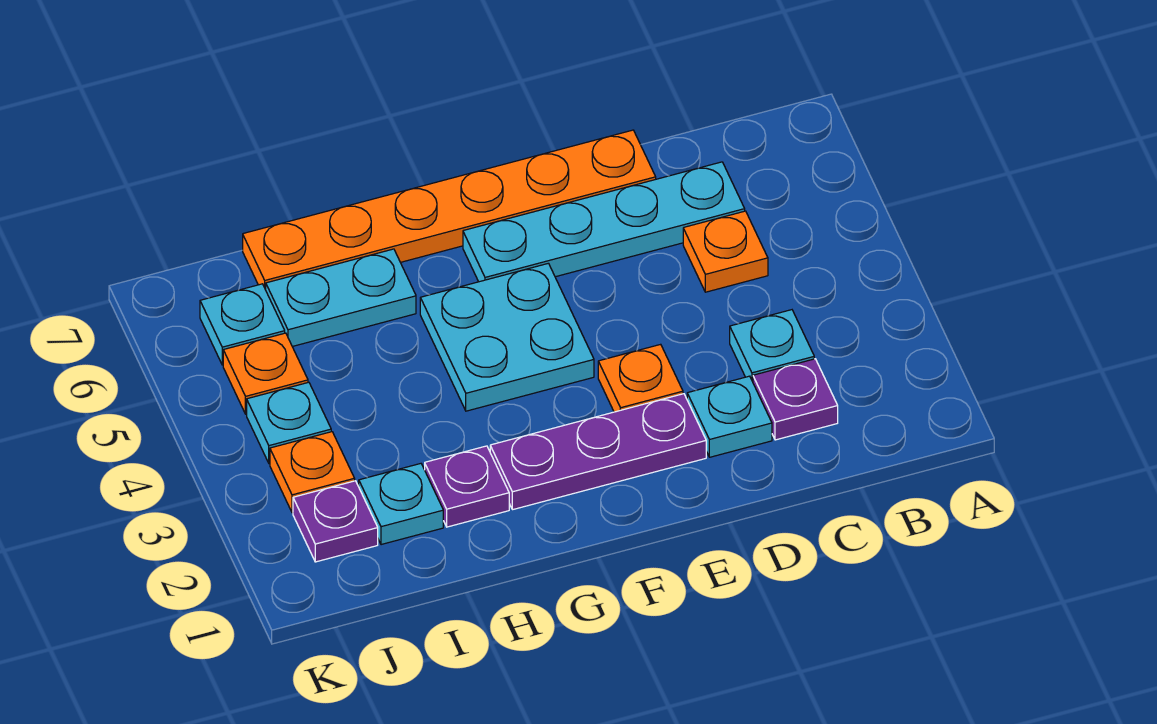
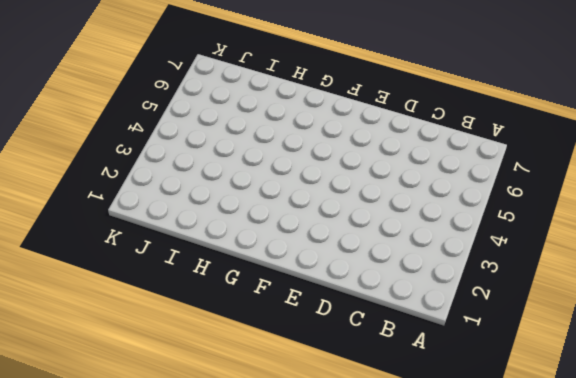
none -> purple 1x1 plate [753,359,838,440]
none -> cyan 1x1 plate [730,310,814,382]
none -> orange 1x1 plate [683,211,768,292]

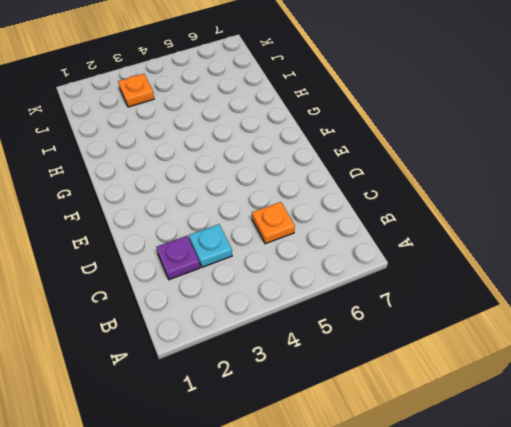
none -> cyan 1x4 plate [463,162,745,282]
none -> cyan 1x1 plate [687,376,772,457]
none -> orange 1x6 plate [243,130,656,290]

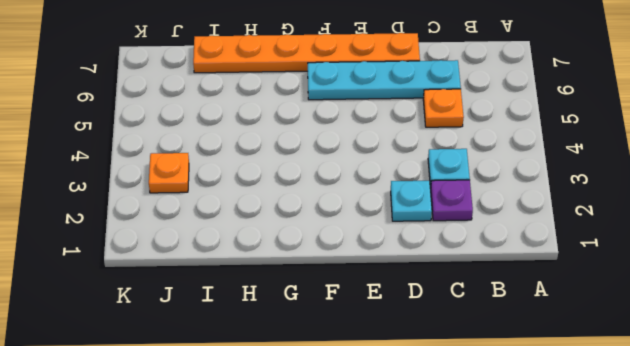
none -> purple 1x3 plate [490,394,706,510]
none -> orange 1x1 plate [598,344,683,412]
none -> cyan 2x2 plate [420,263,594,411]

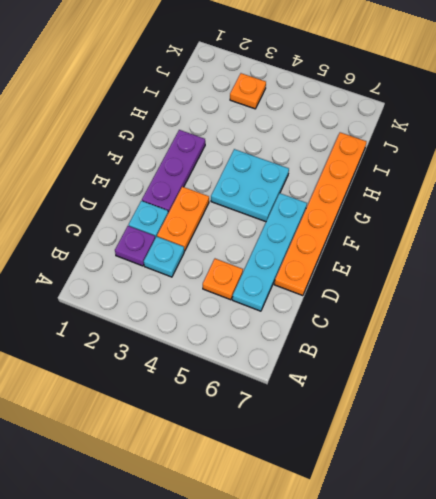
orange 1x2 plate [157,187,209,251] -> orange 1x1 plate [598,344,683,412]
none -> purple 1x1 plate [425,446,509,527]
none -> cyan 1x2 plate [266,249,416,347]
none -> cyan 1x1 plate [359,464,443,545]

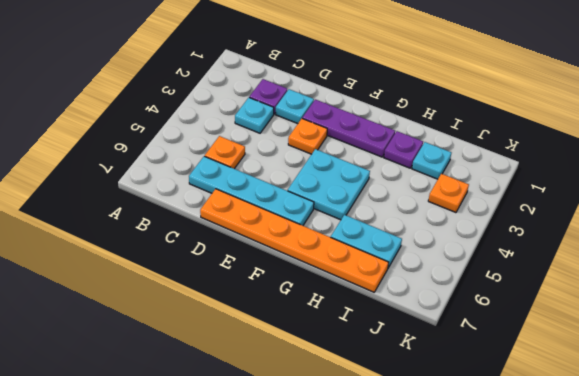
none -> purple 1x1 plate [293,481,378,562]
none -> cyan 1x1 plate [247,382,331,463]
none -> orange 1x1 plate [223,333,308,414]

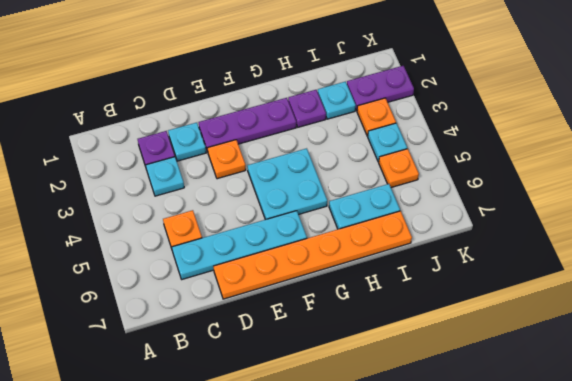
purple 1x2 plate [347,66,414,111] -> purple 1x1 plate [293,481,378,562]
none -> cyan 1x1 plate [200,284,285,365]

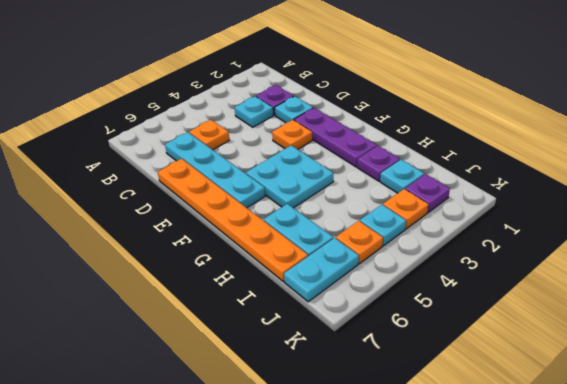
cyan 1x2 plate [284,238,359,302] -> cyan 1x1 plate [200,284,285,365]

